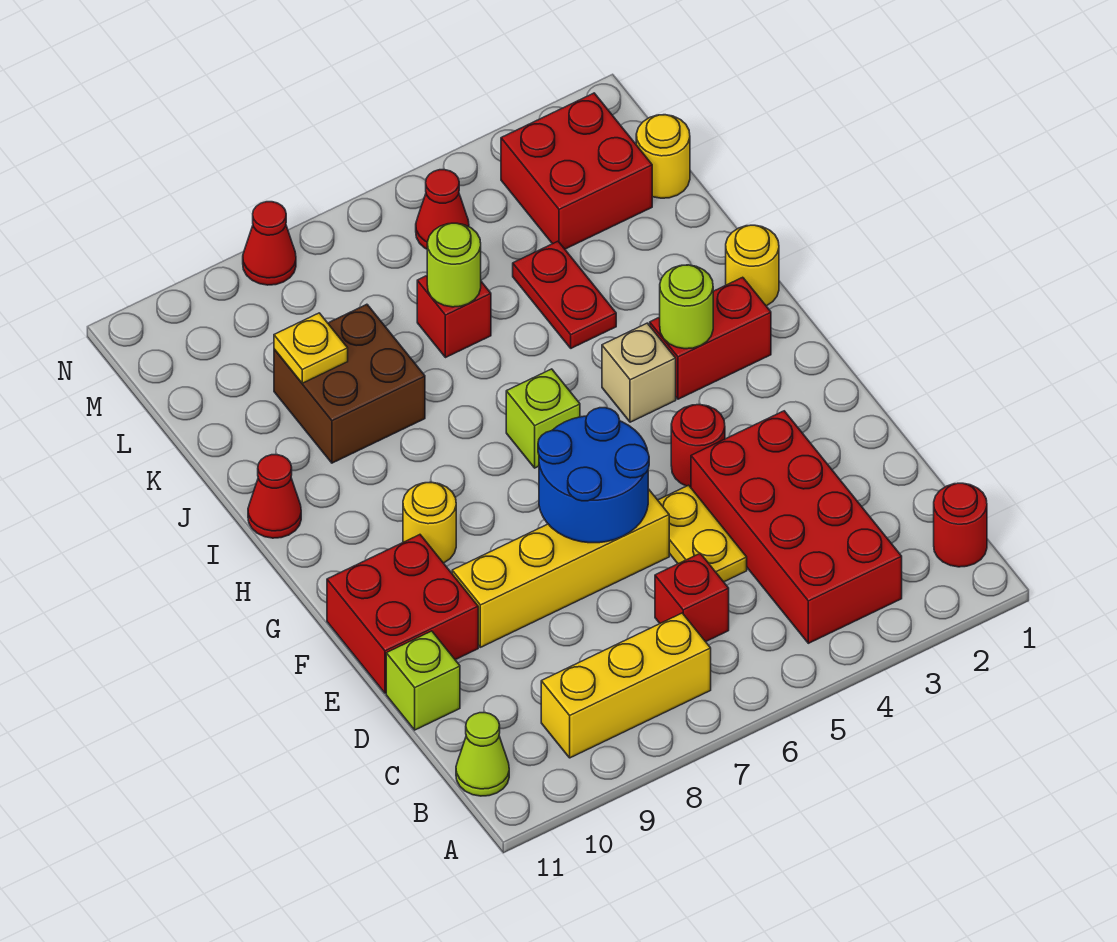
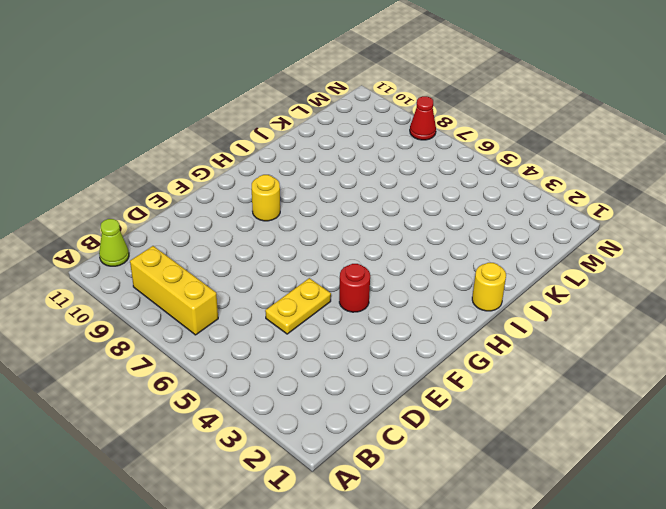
none -> red 1x1 round brick [934,483,987,567]
none -> red 2x4 brick [691,411,902,643]
none -> red 1x1 brick [655,553,729,642]

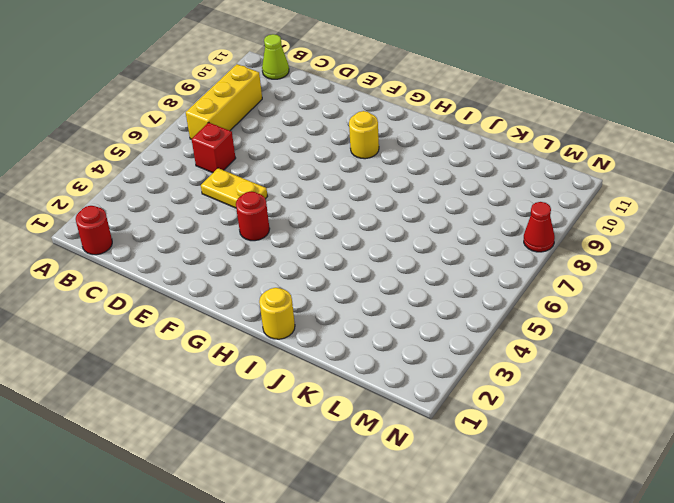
none -> red 2x4 brick [691,411,902,643]
none -> lime 1x1 brick [386,631,460,730]
none -> yellow 1x4 brick [452,489,669,647]

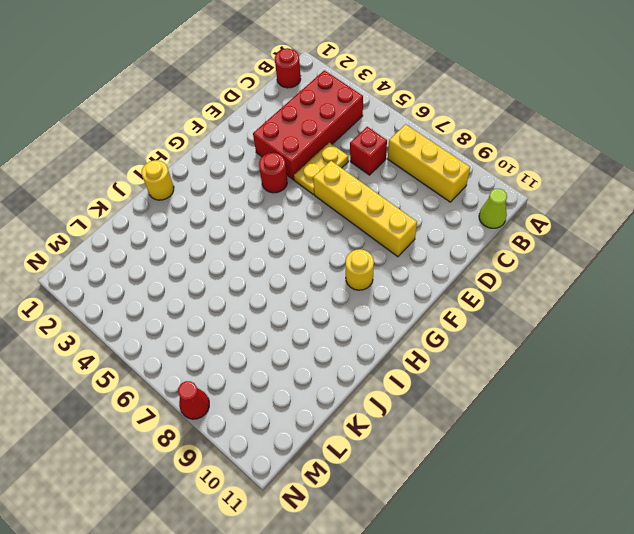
none -> lime 1x1 brick [386,631,460,730]
none -> red 2x2 brick [327,535,478,693]
none -> red 1x2 brick [650,277,771,399]

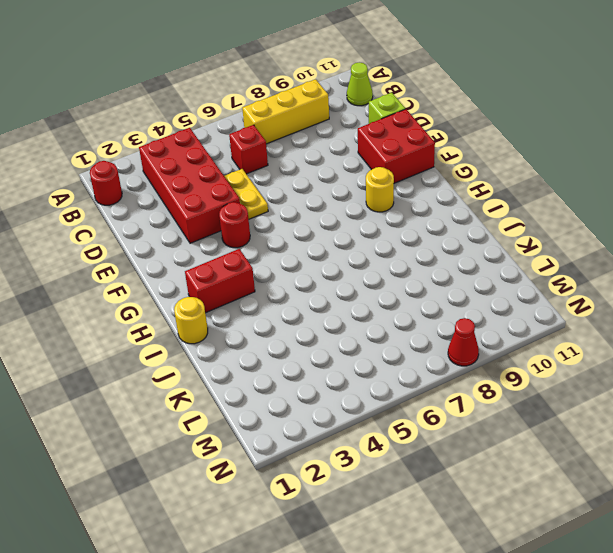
none -> yellow 1x4 brick [452,489,669,647]
none -> tan 1x1 brick [602,323,676,422]
none -> lime 1x1 brick [506,369,580,468]

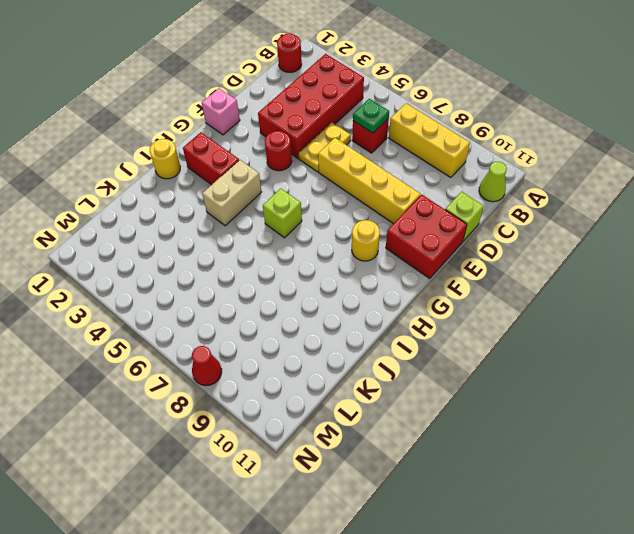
green 1x1 plate [353,99,389,133] -> none
pink 1x1 brick [202,88,240,135] -> none
tan 1x2 brick [202,160,261,226] -> tan 1x1 brick [602,323,676,422]
none -> red 1x1 cone [248,455,301,538]
none -> red 1x2 plate [513,241,616,348]
none -> brown 2x2 brick [274,304,425,463]

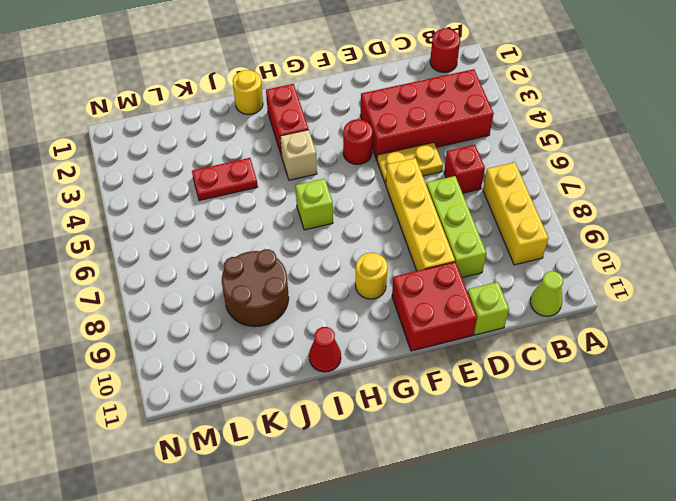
lime 1x3 brick [426,176,486,278] -> none
brown 2x2 round brick [222,249,289,327] -> brown 2x2 brick [274,304,425,463]
none -> red 1x1 brick [417,276,491,358]
none -> yellow 1x1 round brick [636,115,690,198]
none -> red 2x2 brick [501,93,652,249]

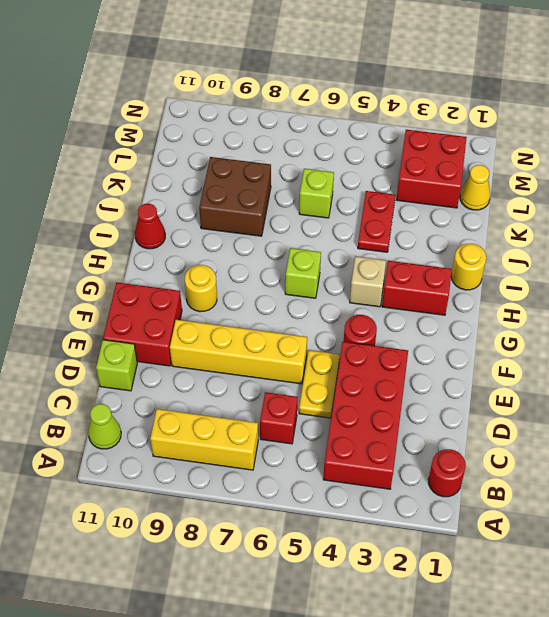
lime 1x1 brick [299,169,334,218] -> red 1x1 brick [417,276,491,358]
yellow 1x1 cone [460,165,490,210] -> yellow 1x1 round brick [636,115,690,198]
none -> red 1x1 cone [416,170,469,249]
none -> red 1x1 cone [243,202,296,285]
none -> blue 2x2 round brick [538,408,649,543]

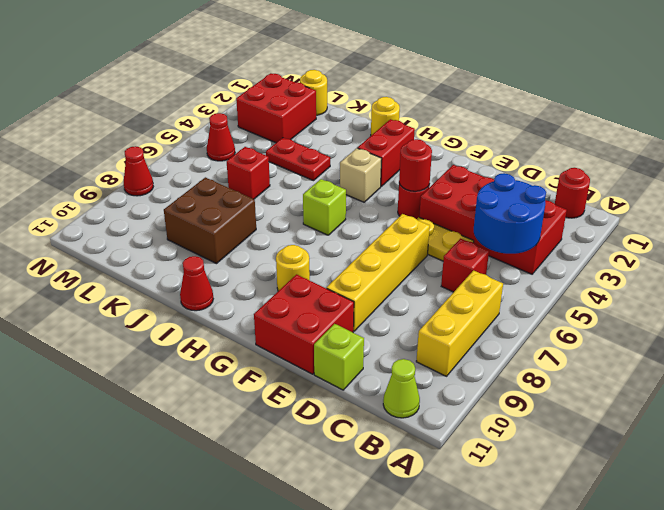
blue 2x2 round brick [474,173,546,254] -> blue 2x2 round brick moved to [538,408,649,543]
red 1x1 round brick [399,139,432,191] -> none
none -> lime 1x1 round brick [660,265,713,349]
none -> lime 1x1 round brick [427,223,481,307]
none -> yellow 1x1 plate [274,313,348,383]

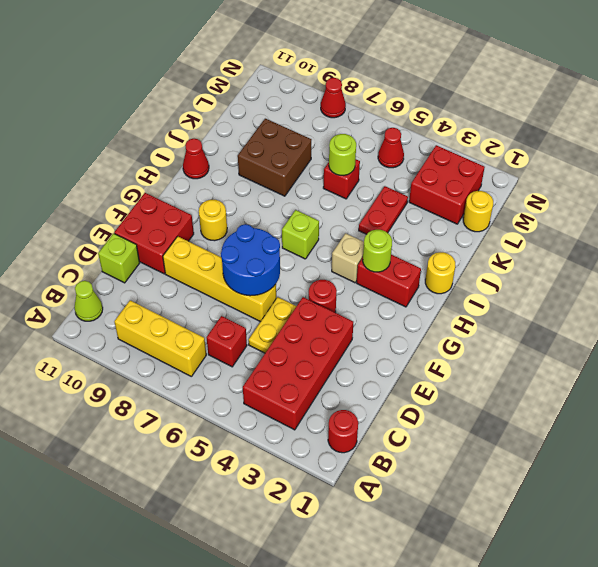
none -> yellow 1x1 plate [274,313,348,383]

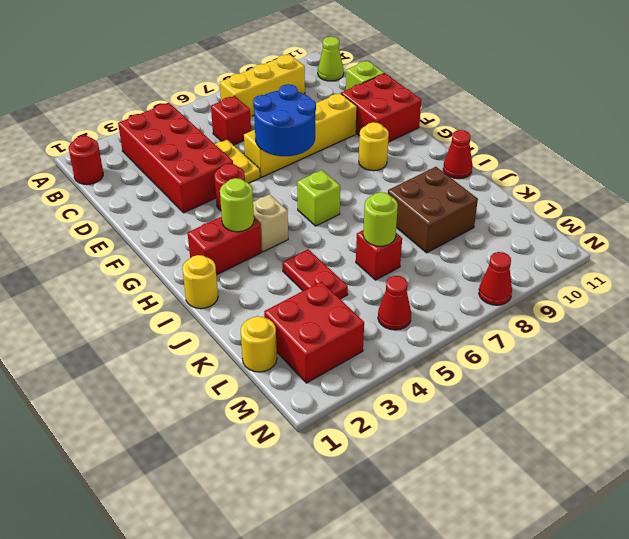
none -> yellow 1x1 plate [274,313,348,383]

